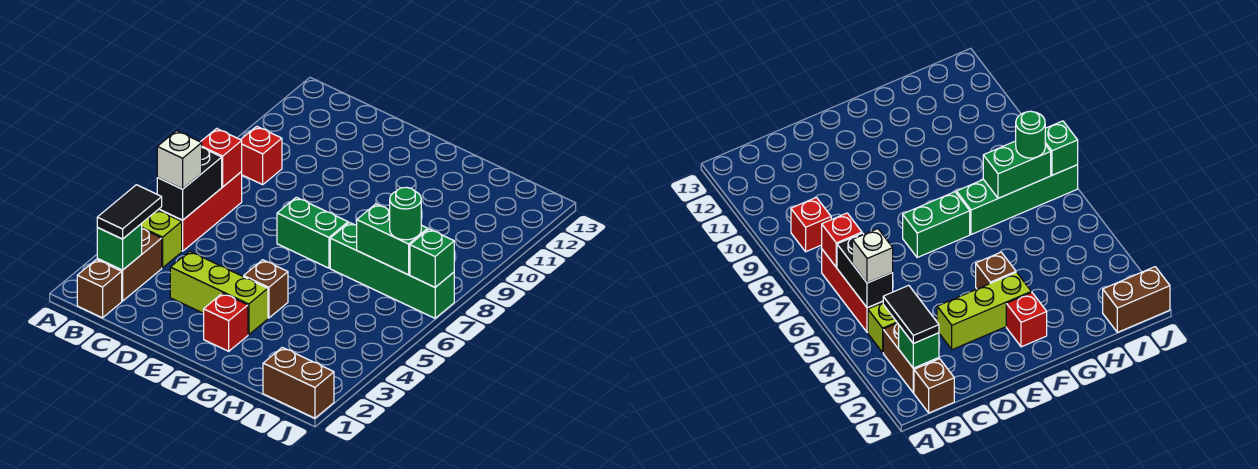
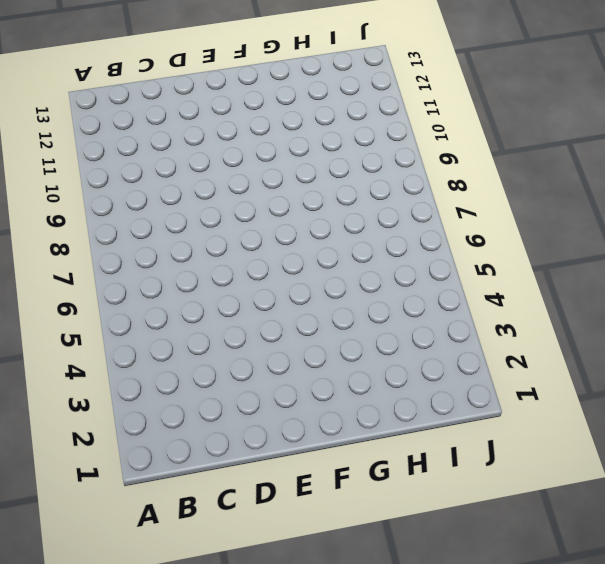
none -> brown 1x1 brick [77,260,122,318]
none -> brown 1x2 brick [97,229,162,301]
none -> lime 1x1 brick [141,210,182,268]

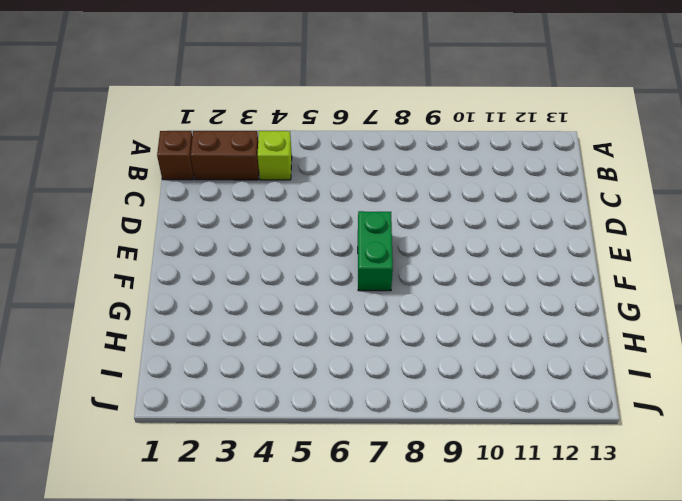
none -> red 1x3 brick [158,172,242,251]
none -> red 1x1 brick [241,126,282,185]
none -> lime 1x3 brick [170,251,268,335]

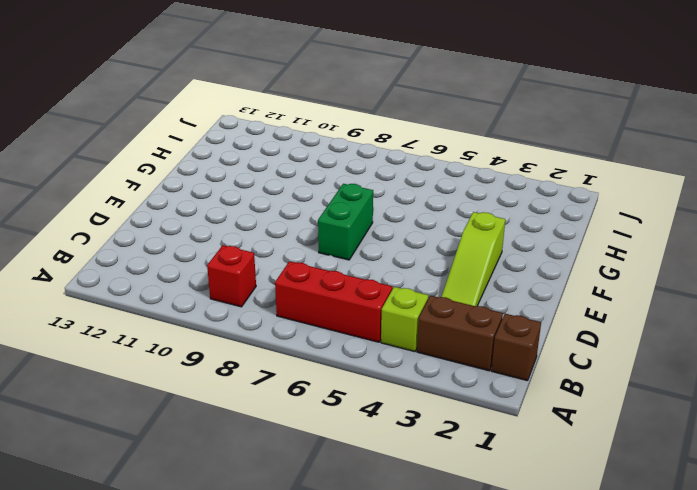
lime 1x3 slope [442,212,505,306] -> lime 1x3 brick [170,251,268,335]
none -> red 1x1 brick [204,293,248,351]
none -> brown 1x1 brick [244,260,288,318]
none -> green 1x4 brick [330,222,454,318]

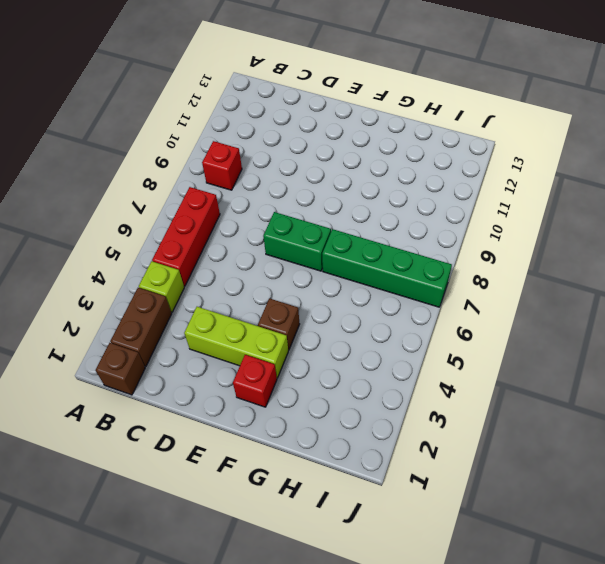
none -> brown 1x2 brick [263,347,334,418]
none -> green 1x1 brick [97,224,142,270]
none -> black 1x2 brick [157,148,222,220]

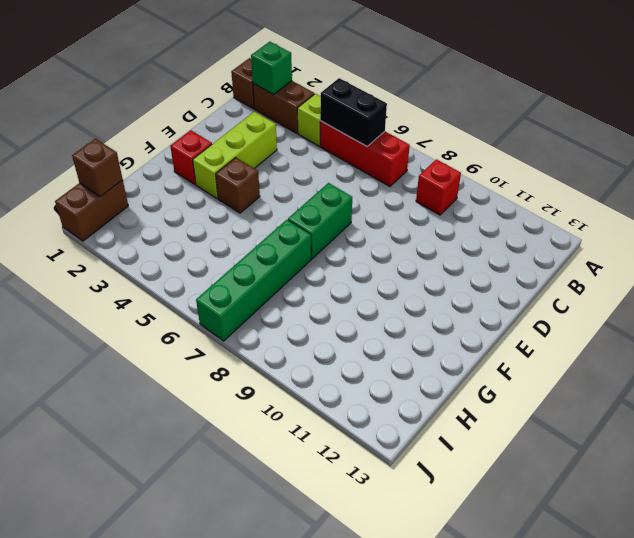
brown 1x1 brick [72,139,123,197] -> none
none -> red 1x1 brick [201,129,242,187]
none -> green 1x2 brick [357,204,428,275]
none -> green 1x1 brick [410,229,454,287]

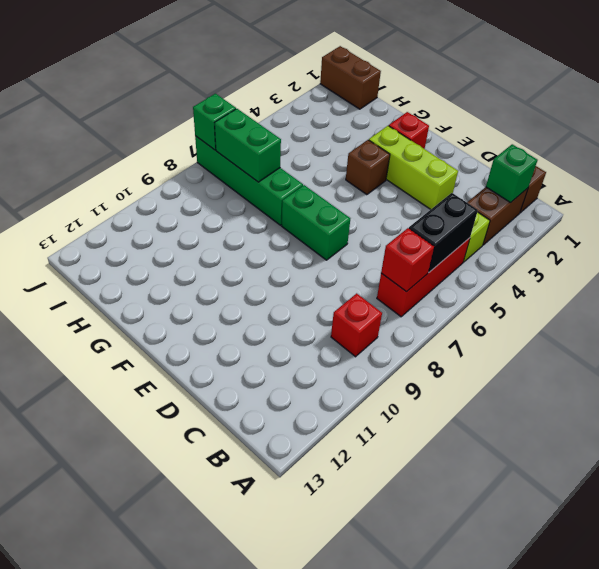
none -> black 1x2 tile [97,185,162,239]
none -> white 1x1 brick [157,131,202,189]
none -> green 1x1 round brick [390,187,421,240]

